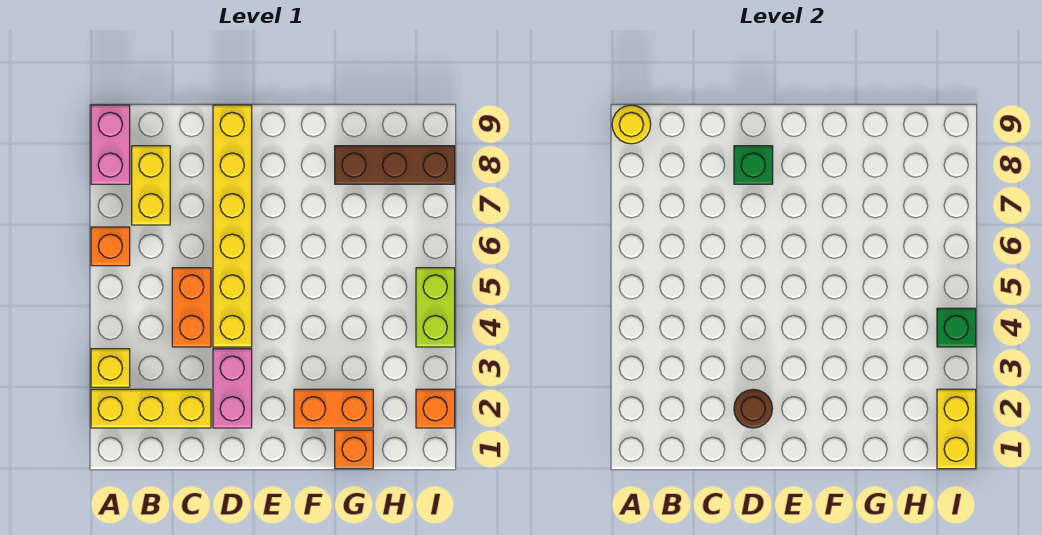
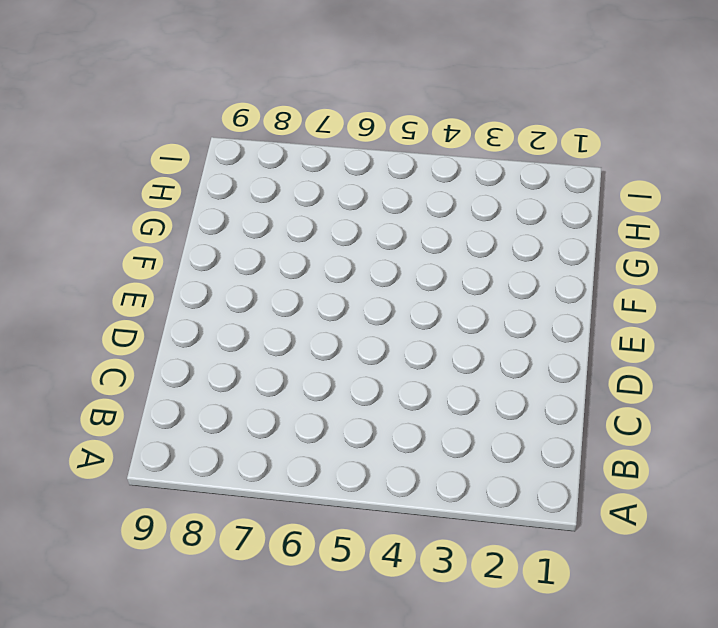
none -> yellow 1x3 brick [91,389,211,428]
none -> yellow 1x1 brick [91,349,130,387]
none -> orange 1x1 brick [91,227,130,266]

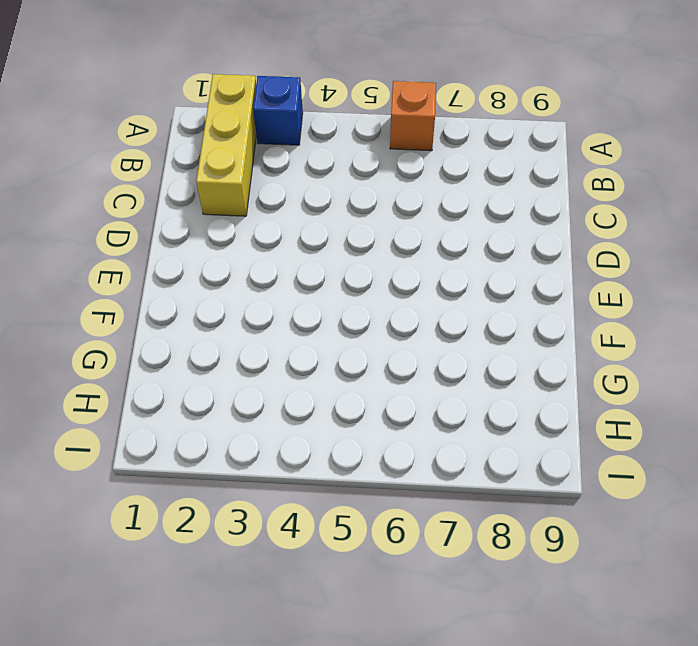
blue 1x1 brick [253,76,303,145] -> yellow 1x1 brick [91,349,130,387]
none -> pink 1x2 brick [91,105,130,184]
none -> yellow 1x2 brick [132,146,170,225]
none -> orange 1x2 brick [172,268,211,347]

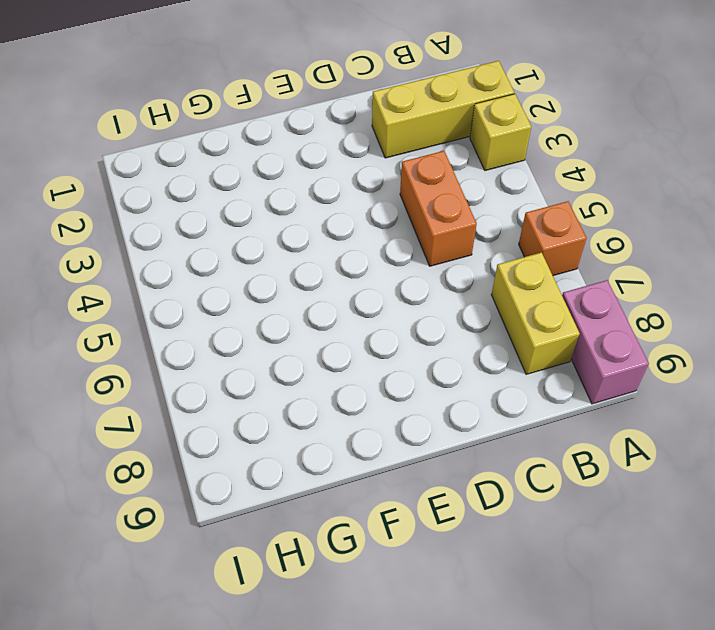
none -> pink 1x2 brick [213,349,252,428]
none -> yellow 1x6 brick [213,105,252,347]
none -> orange 1x2 brick [294,389,373,428]

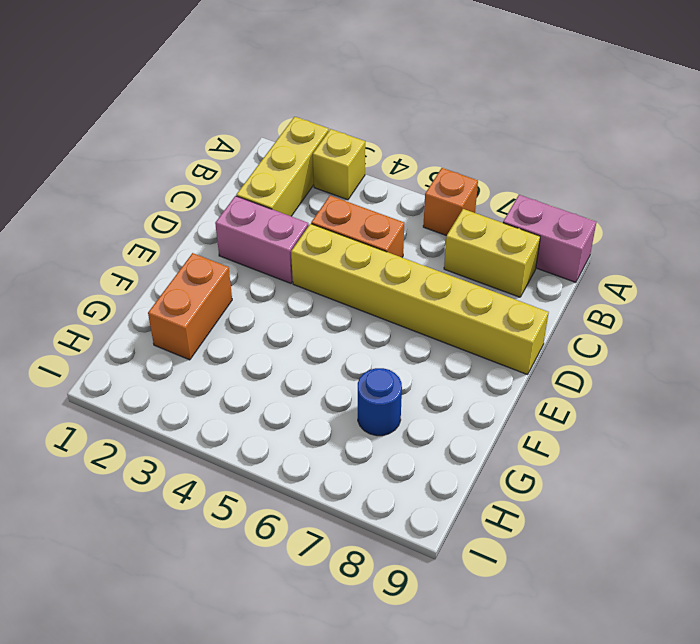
blue 1x1 round brick [358,368,402,436] -> none
none -> orange 1x1 brick [335,430,373,469]
none -> brown 1x3 brick [335,146,455,184]
none -> orange 1x1 brick [416,389,455,428]

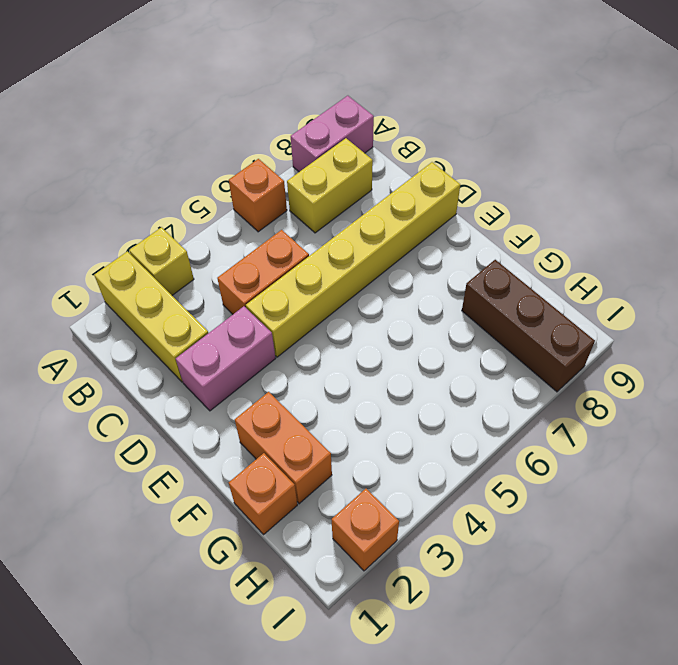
none -> lime 1x2 brick [416,268,455,347]
none -> yellow 1x1 round brick [612,105,651,144]
none -> brown 1x1 round brick [734,389,772,428]

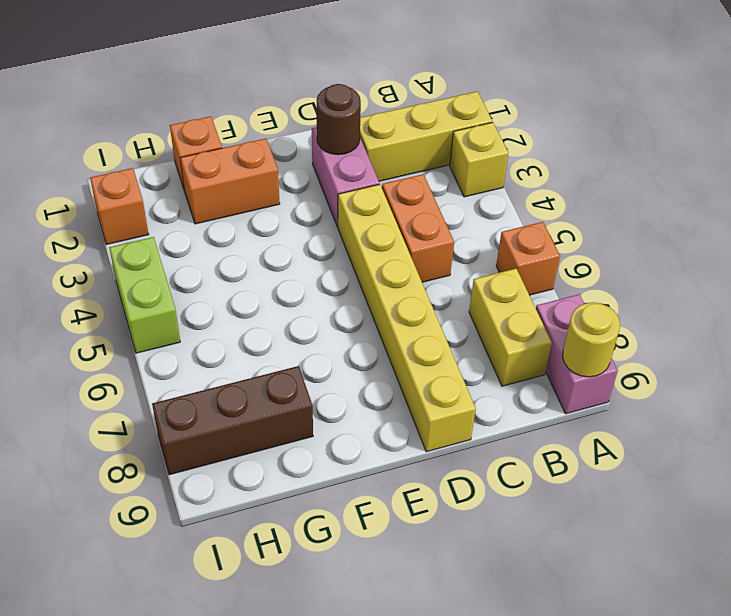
none -> green 1x1 brick [734,146,773,184]
none -> yellow 1x2 brick [937,389,976,469]
none -> green 1x1 brick [937,308,976,347]

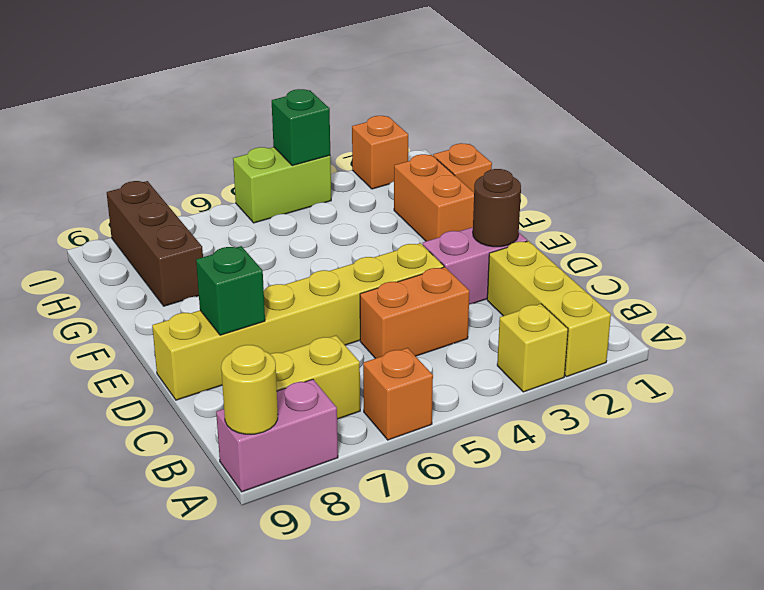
none -> yellow 1x2 brick [937,389,976,469]

